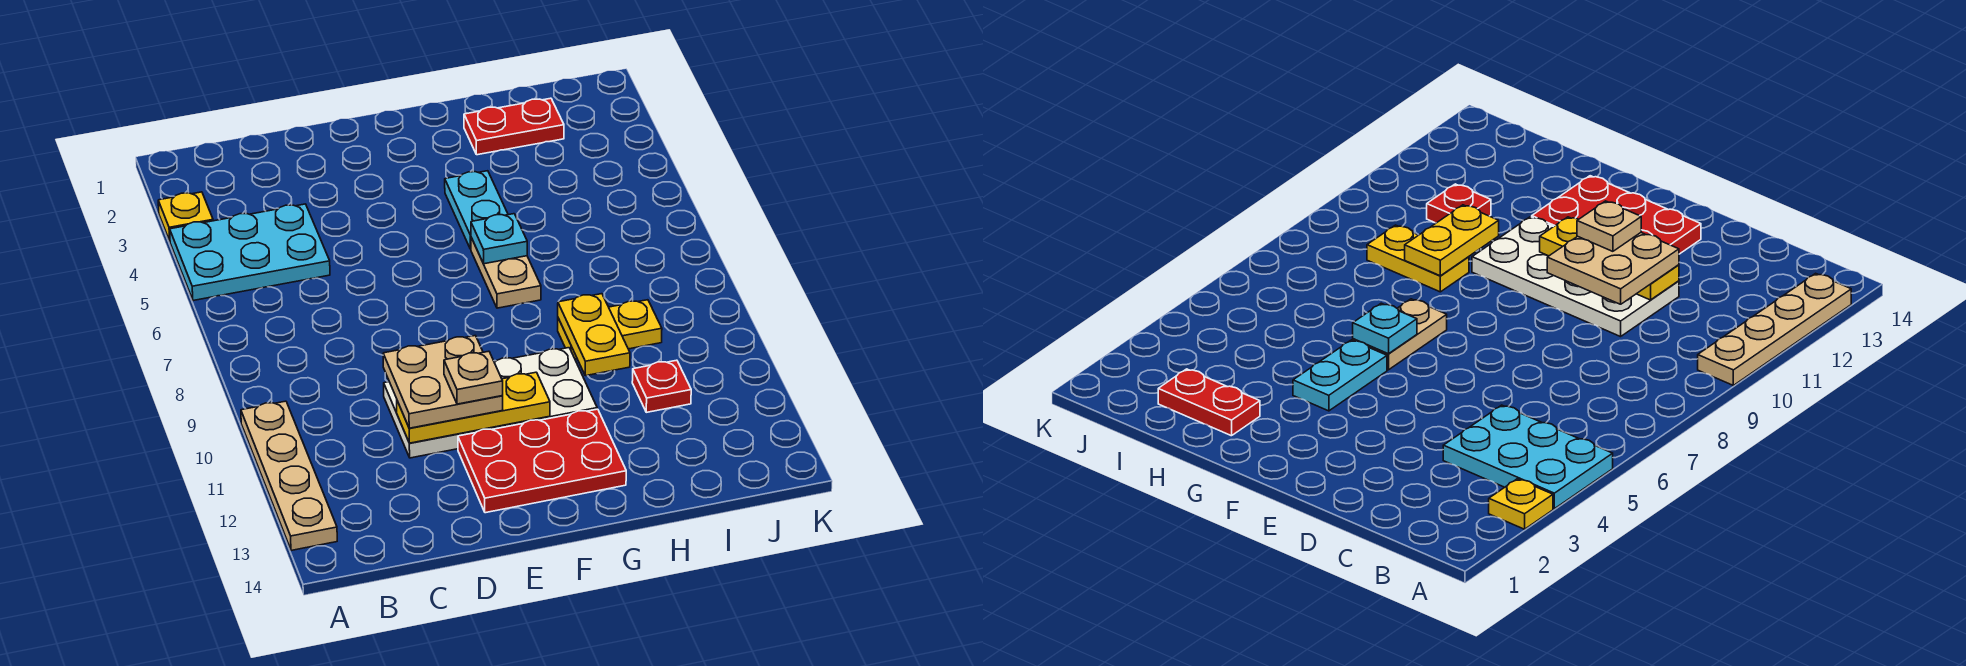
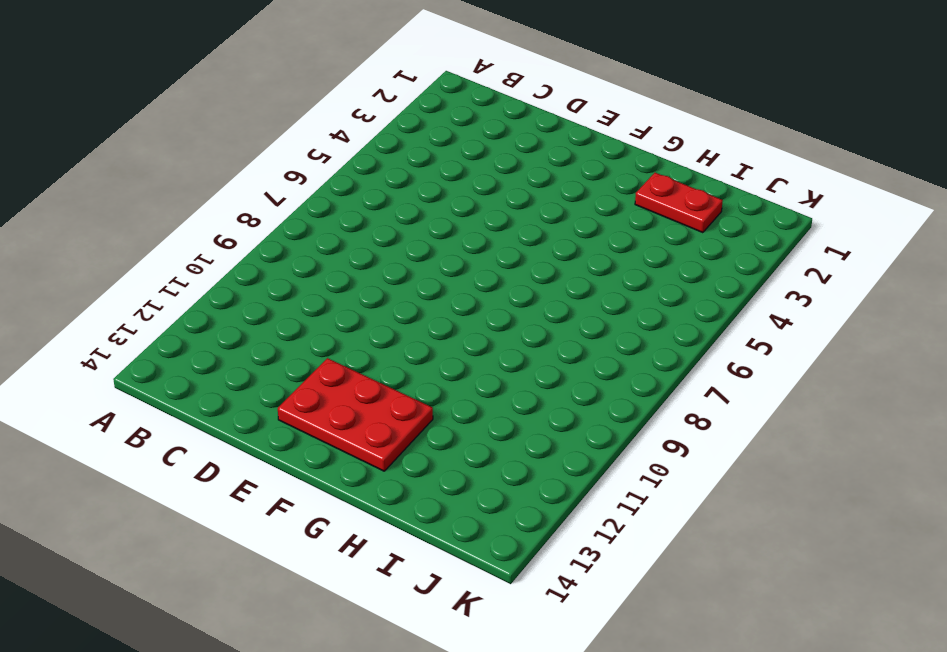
none -> yellow 1x1 plate [158,192,213,241]
none -> cyan 2x3 plate [170,204,330,301]
none -> tan 1x4 plate [241,401,337,550]

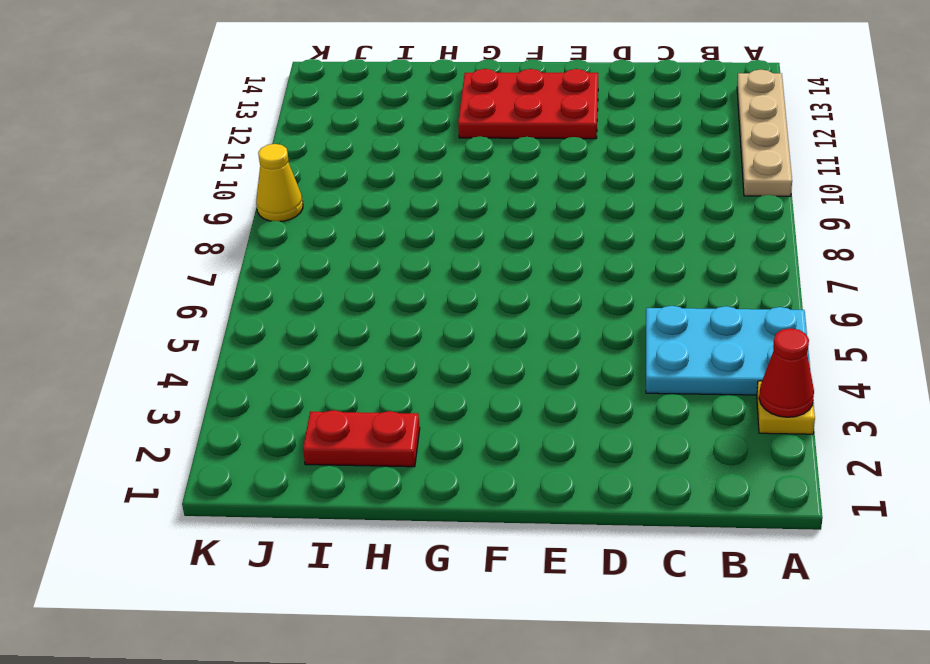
red 1x1 cone [759,328,814,417] -> none
yellow 1x1 cone [256,144,303,222] -> none
none -> white 2x4 plate [384,348,597,458]
none -> cyan 1x2 plate [445,171,508,249]
none -> tan 1x2 plate [471,238,541,308]

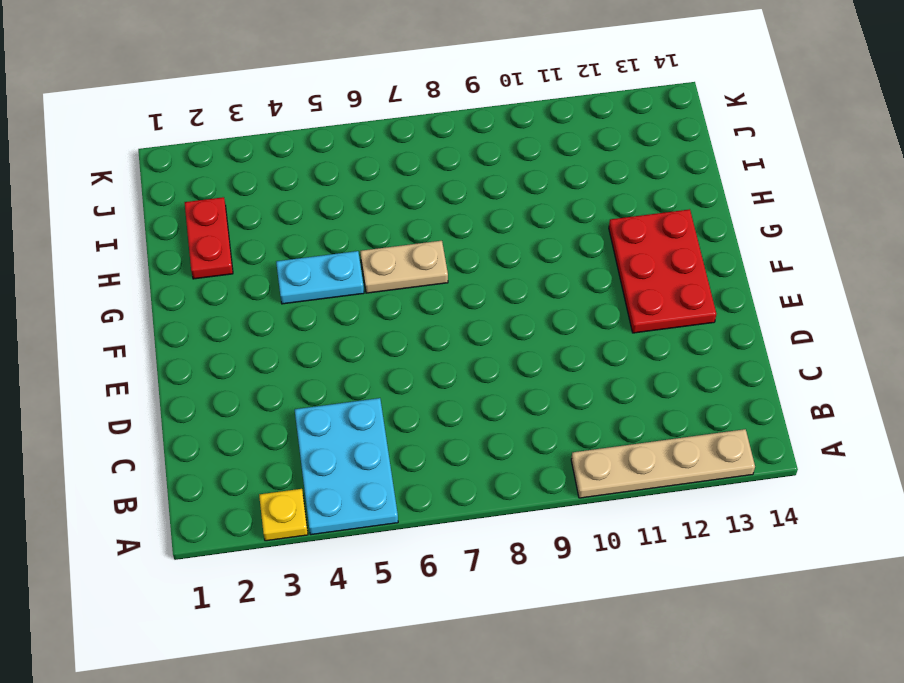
none -> white 2x4 plate [384,348,597,458]
none -> yellow 1x2 plate [558,300,662,359]
none -> red 1x1 plate [632,360,691,412]

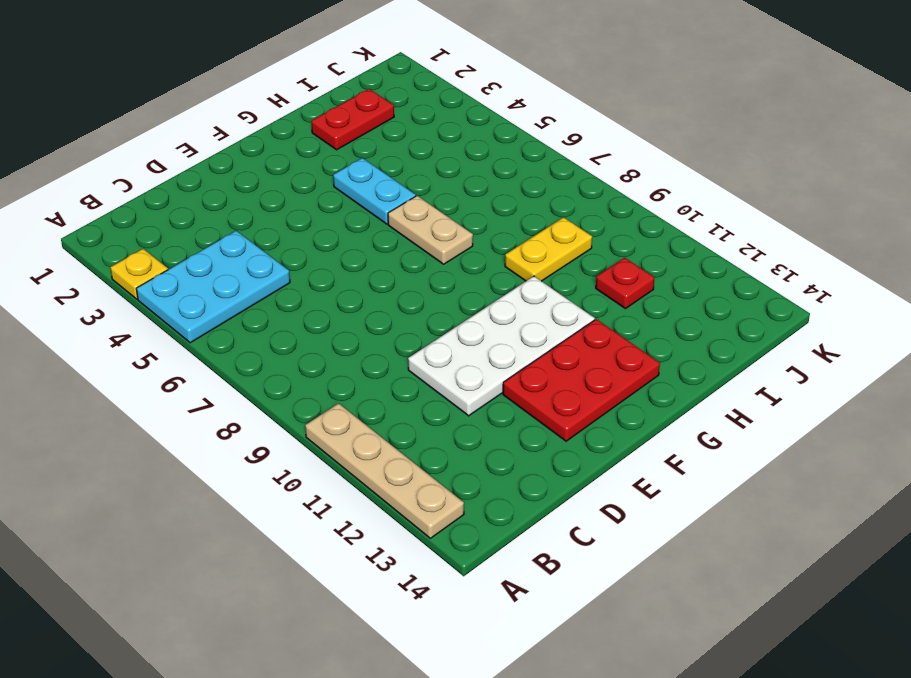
none -> yellow 1x3 plate [397,372,550,443]
none -> cyan 1x1 plate [471,214,527,264]
none -> yellow 1x2 plate [558,294,630,376]

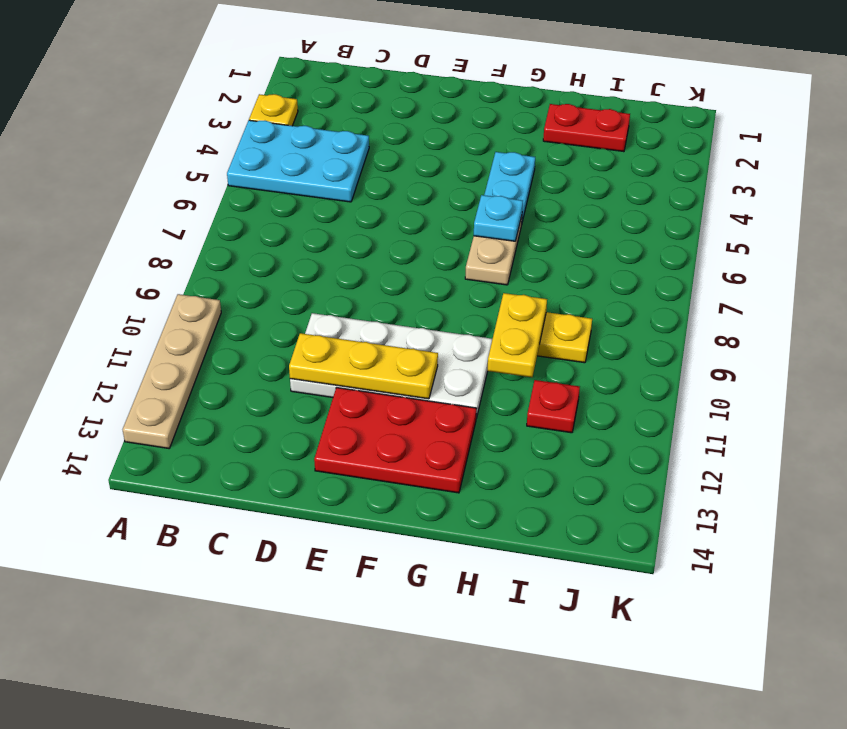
none -> tan 2x2 plate [383,336,503,428]
none -> tan 1x1 plate [444,351,503,404]

